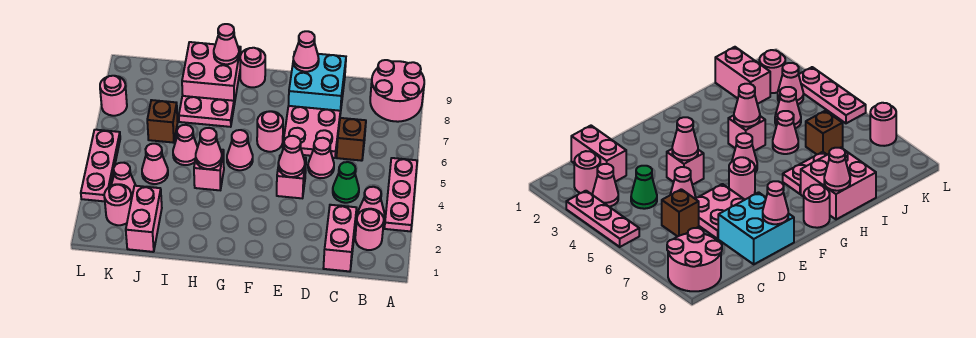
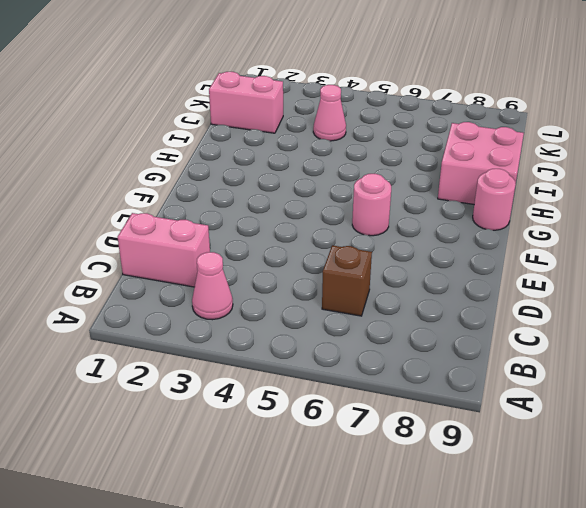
none -> pink 1x3 plate [384,158,417,231]
none -> pink 2x2 round brick [370,60,424,122]
none -> pink 1x1 round brick [355,209,384,250]

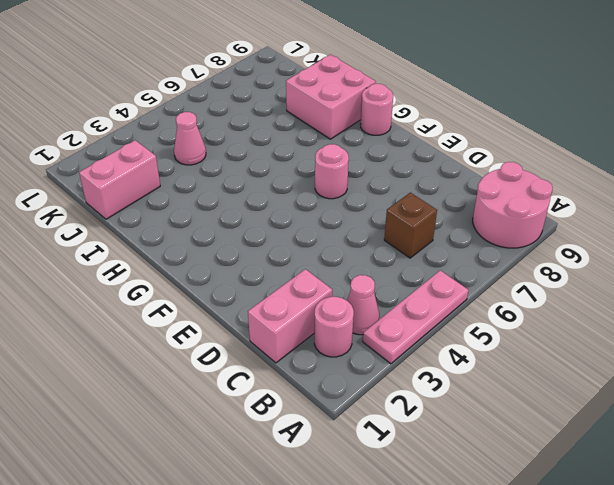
none -> green 1x1 cone [333,162,359,203]
none -> pink 1x1 cone [308,138,334,178]
none -> pink 2x2 plate [283,106,340,158]

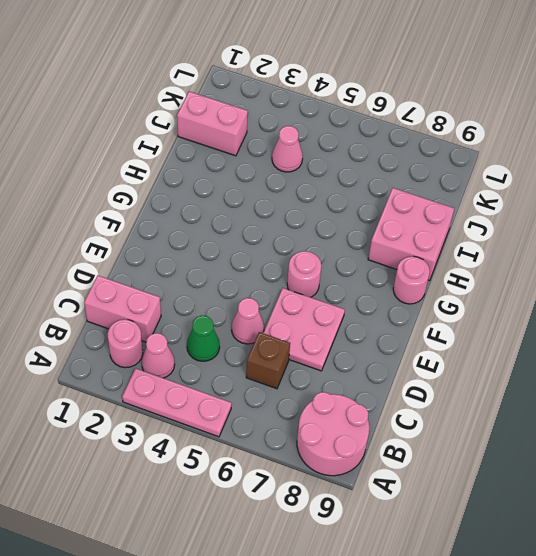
none -> cyan 2x2 brick [289,52,346,114]
none -> pink 1x1 brick [277,155,306,198]
none -> pink 1x1 cone [227,130,253,170]

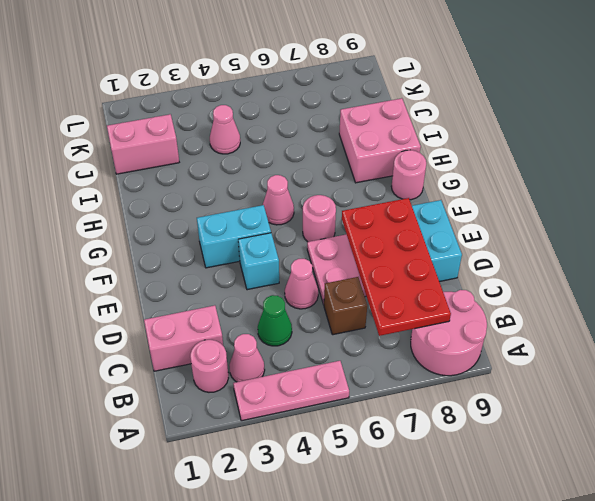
red 2x4 plate [342,198,451,336] -> none
cyan 1x1 brick [238,233,279,290] -> pink 1x1 brick [277,155,306,198]
cyan 1x2 brick [197,205,271,268] -> none
none -> pink 1x1 brick [194,150,224,190]
none -> pink 1x2 plate [179,96,234,127]
none -> pink 1x1 cone [173,125,198,165]

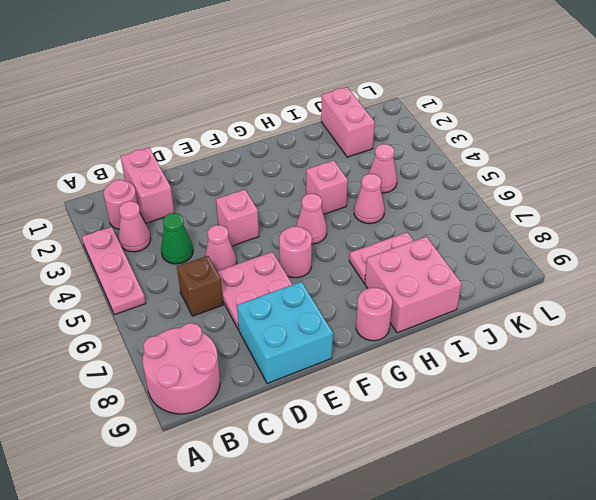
none -> brown 1x1 brick [147,100,178,143]
none -> pink 1x1 round brick [104,184,131,225]
none -> pink 1x1 cone [111,163,136,200]

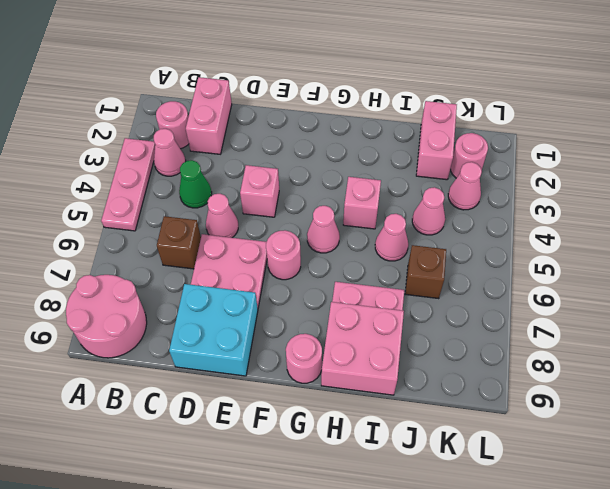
none -> pink 1x3 plate [81,130,120,201]
none -> pink 1x1 round brick [100,76,127,116]
none -> pink 1x1 cone [278,136,305,177]

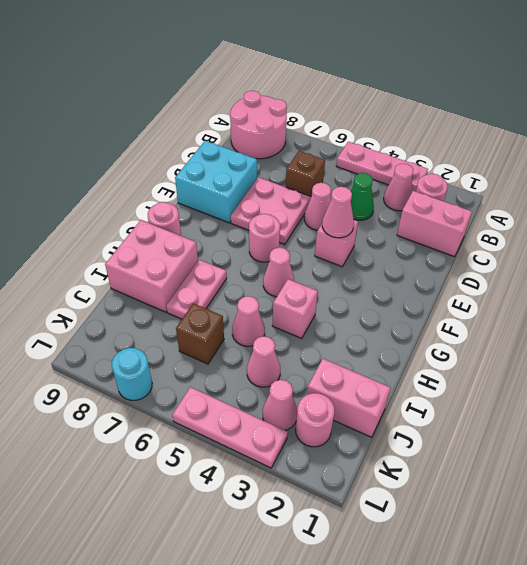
cyan 1x1 round brick [112,348,152,400] -> pink 1x1 round brick [100,76,127,116]
none -> pink 1x1 cone [293,31,319,72]
none -> pink 1x1 cone [196,128,222,169]
none -> pink 1x1 cone [214,24,239,64]

